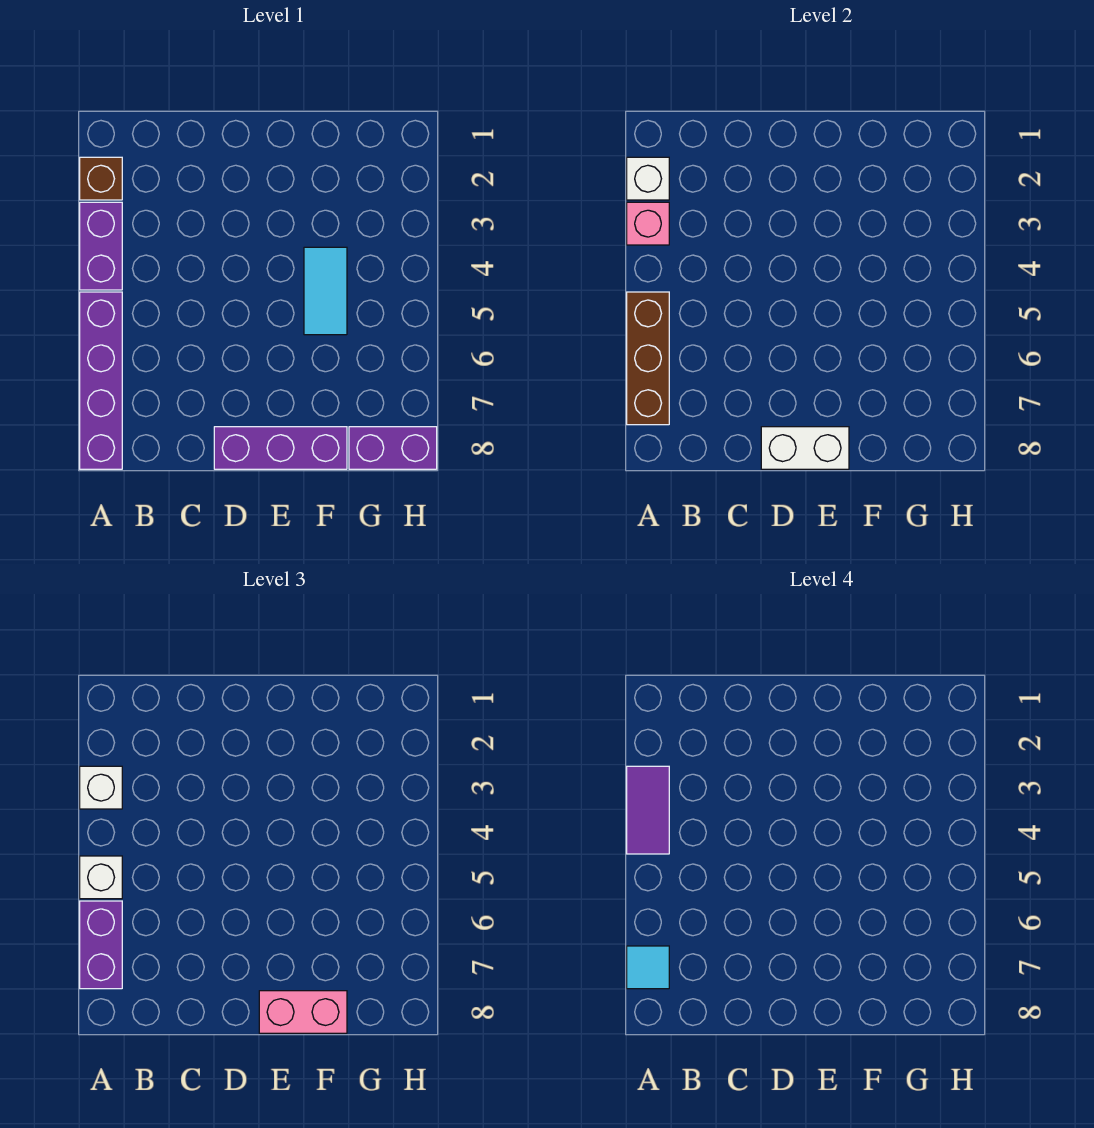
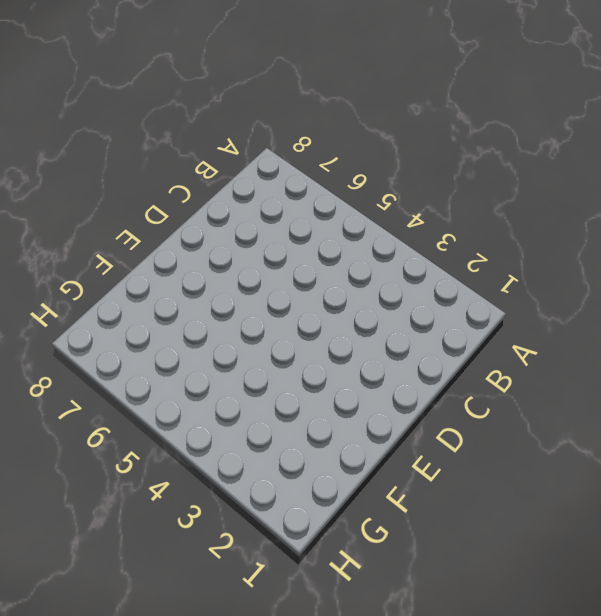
none -> brown 1x1 brick [80,157,122,200]
none -> purple 1x2 brick [80,202,122,290]
none -> purple 1x4 brick [80,292,122,469]

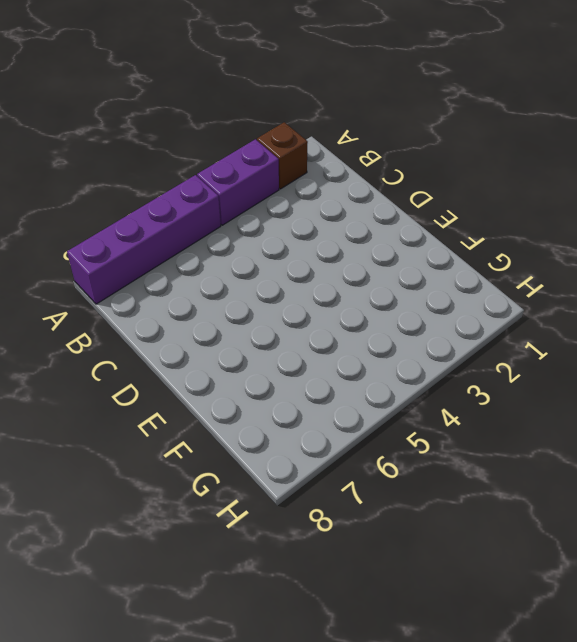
none -> purple 1x3 brick [214,427,347,469]
none -> cyan 1x2 tile [304,247,347,335]
none -> purple 1x2 brick [349,427,437,469]

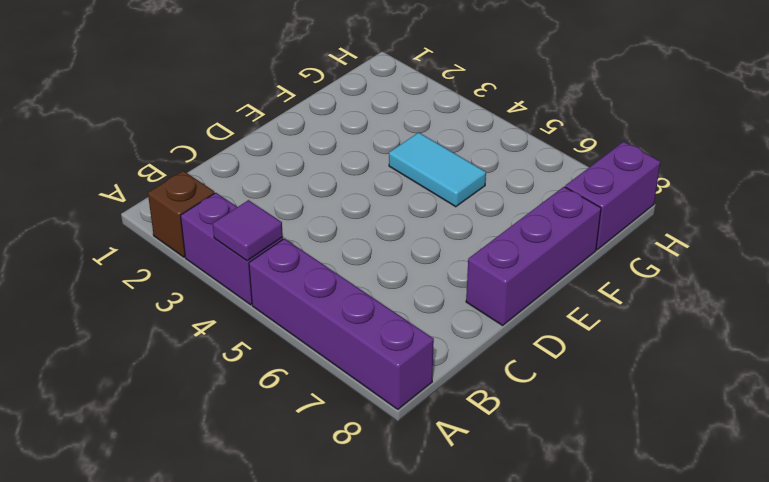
purple 1x1 tile [213,200,283,261] -> none
none -> white 1x1 brick [627,157,669,200]
none -> pink 1x1 brick [627,202,669,245]
none -> brown 1x3 brick [627,292,669,425]

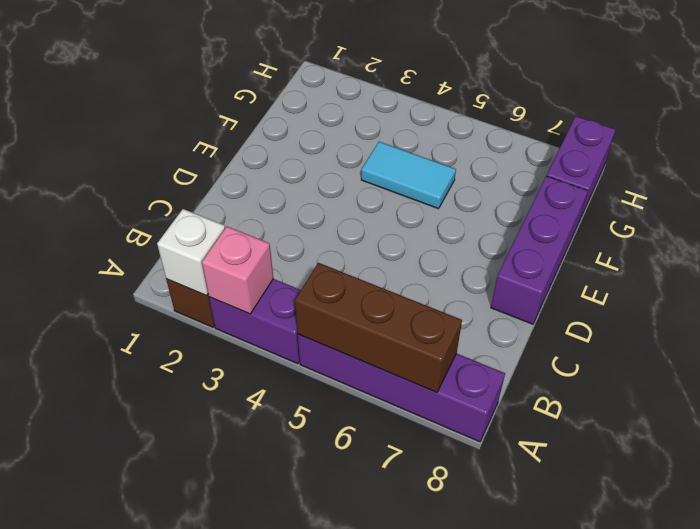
none -> white 1x2 brick [761,427,849,469]
none -> white 1x1 brick [80,766,122,809]
none -> white 1x1 brick [80,856,122,899]

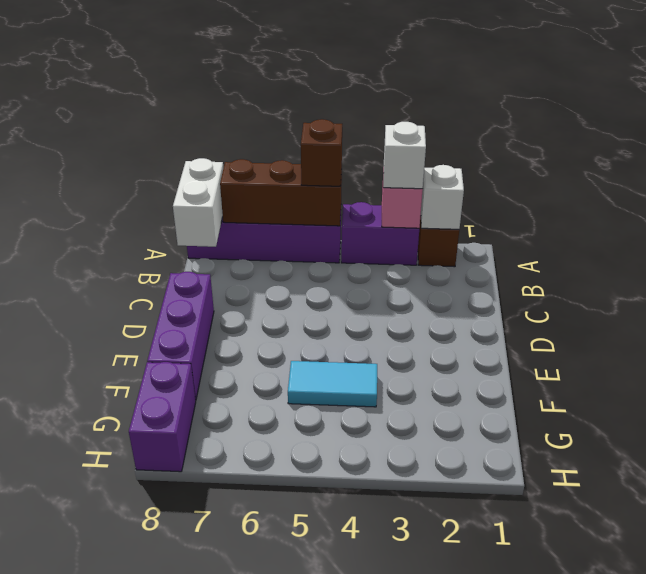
brown 1x1 brick [301,119,342,186] -> white 1x1 brick [80,856,122,899]
white 1x2 brick [173,158,223,247] -> white 1x2 brick moved to [761,427,849,469]
none -> purple 1x2 brick [80,901,122,989]
none -> pink 1x2 brick [259,991,347,1033]
none -> purple 1x2 tile [627,766,669,854]

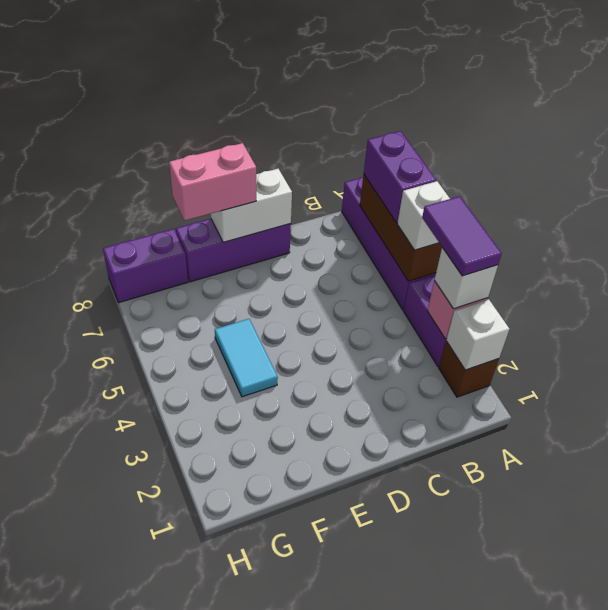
none -> cyan 1x1 tile [627,946,669,989]

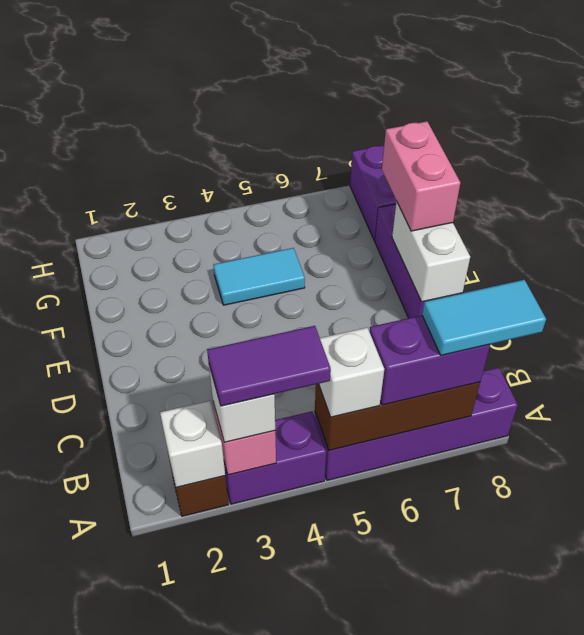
cyan 1x2 tile [422,280,546,355] -> cyan 1x1 tile [627,946,669,989]

